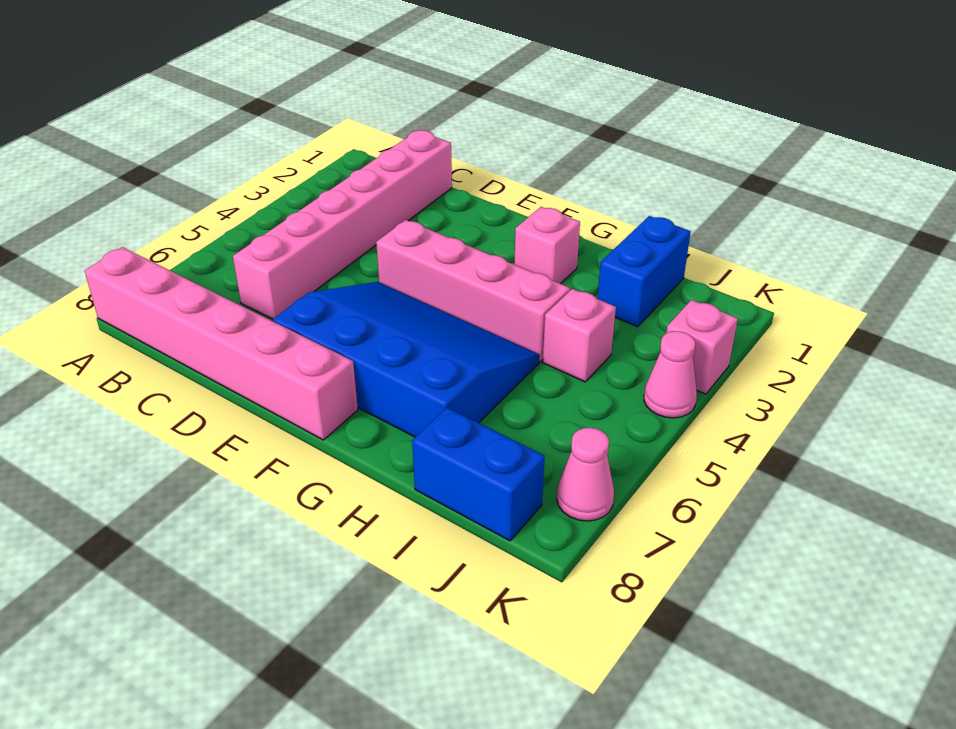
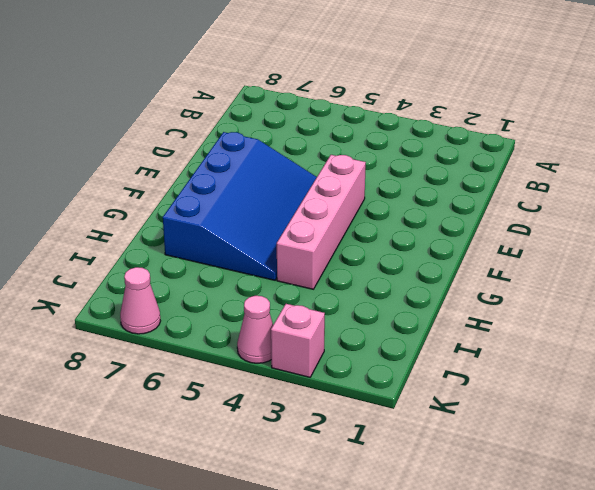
none -> pink 1x6 brick [85,247,358,440]
none -> pink 1x6 brick [233,130,452,319]

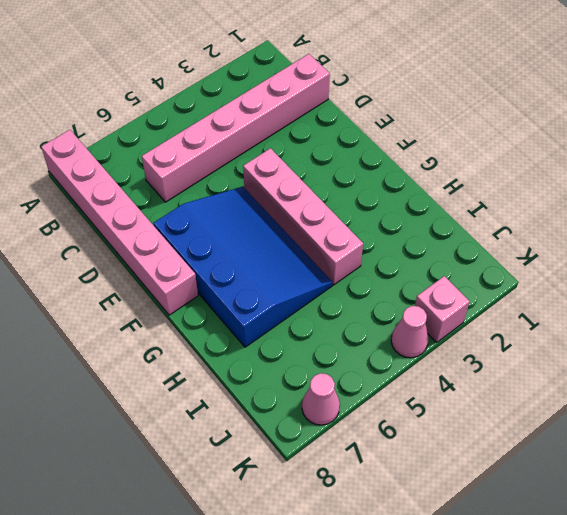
none -> pink 1x1 brick [514,207,580,284]
none -> blue 1x2 brick [597,216,691,327]

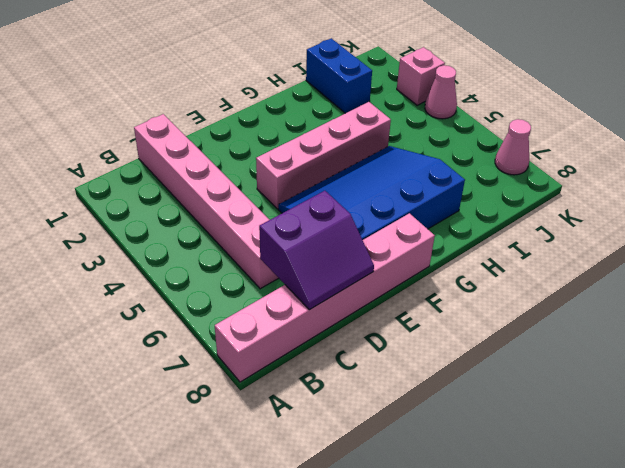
purple 2x2 slope [259,191,374,310] -> none
none -> pink 1x1 brick [514,207,580,284]
none -> pink 1x1 brick [543,289,616,382]

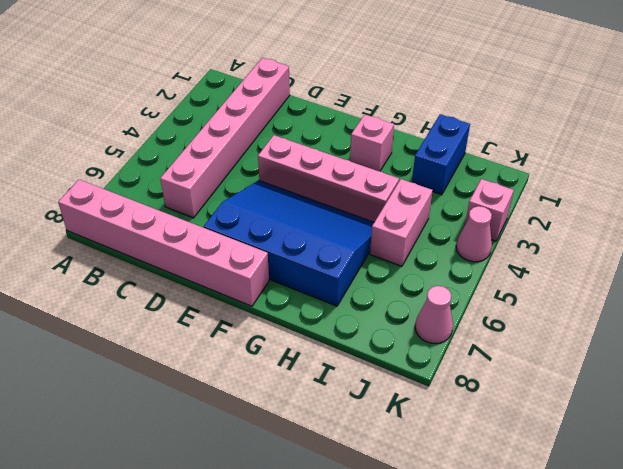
pink 1x2 brick [370,179,433,266] -> pink 1x1 brick [543,289,616,382]
none -> blue 1x2 brick [412,408,545,541]

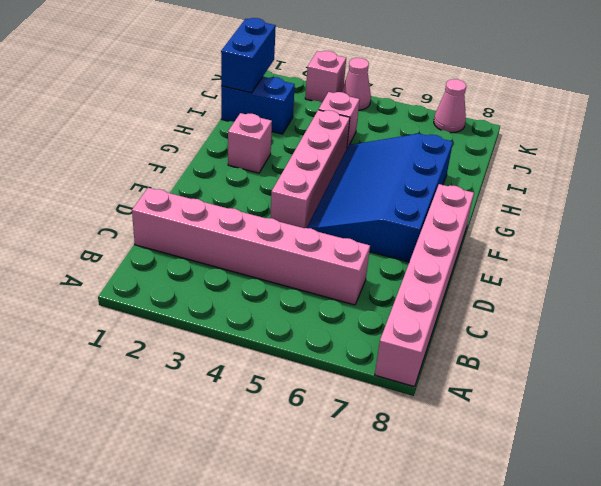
blue 1x2 brick [221,18,276,93] -> blue 1x2 brick moved to [412,408,545,541]

